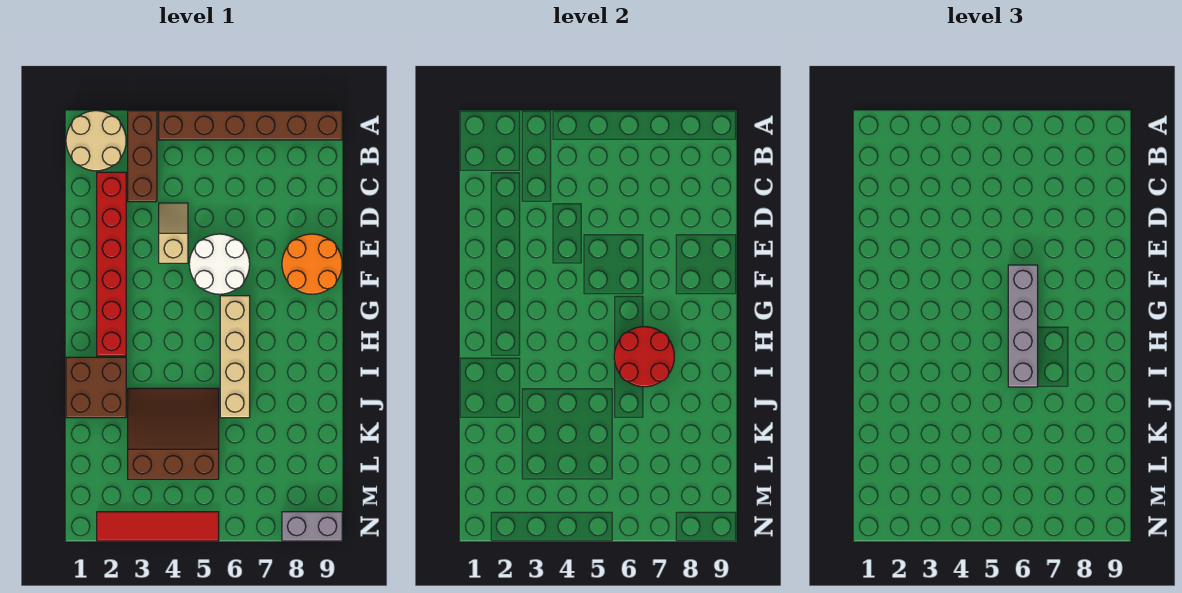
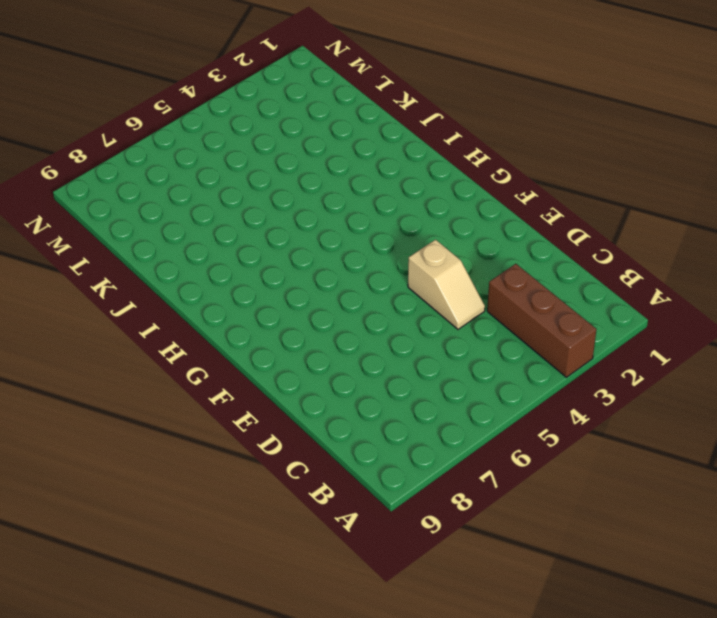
none -> tan 2x2 round brick [66,111,126,171]
none -> brown 1x6 brick [159,111,342,140]
none -> red 1x6 brick [97,172,126,356]

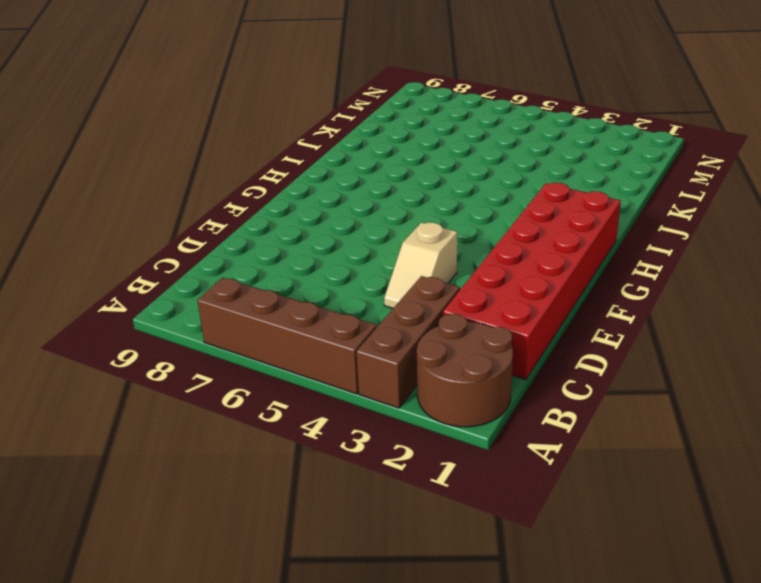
brown 2x2 round brick [417,314,513,427] -> tan 2x2 round brick [66,111,126,171]
brown 1x4 brick [197,278,377,394] -> brown 1x6 brick [159,111,342,140]
red 2x6 brick [443,183,621,380] -> red 1x6 brick [97,172,126,356]
none -> white 2x2 round brick [189,234,250,294]
none -> orange 2x2 round brick [282,234,342,294]
none -> tan 1x4 brick [220,296,250,418]

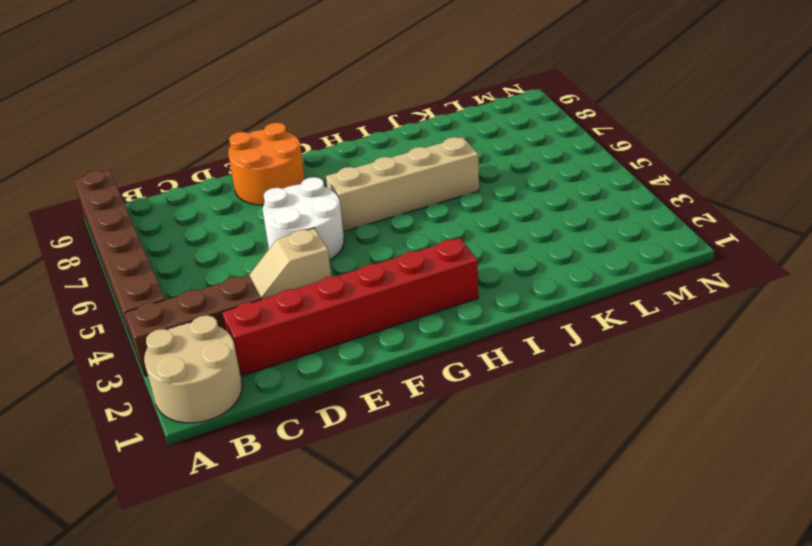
none -> brown 2x2 brick [66,357,126,418]
none -> brown 3x3 slope [128,388,219,479]
none -> red 1x4 tile [97,512,219,541]

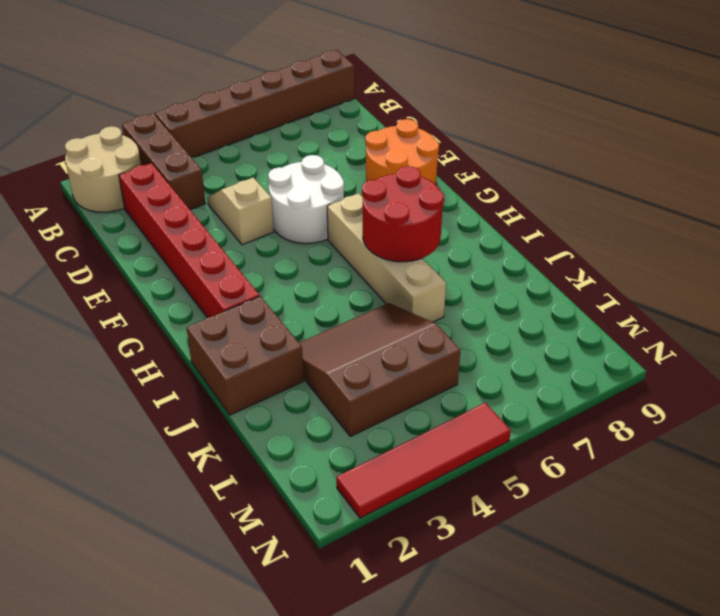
none -> grey 1x2 brick [282,512,342,541]
none -> grey 1x4 brick [1008,265,1038,387]

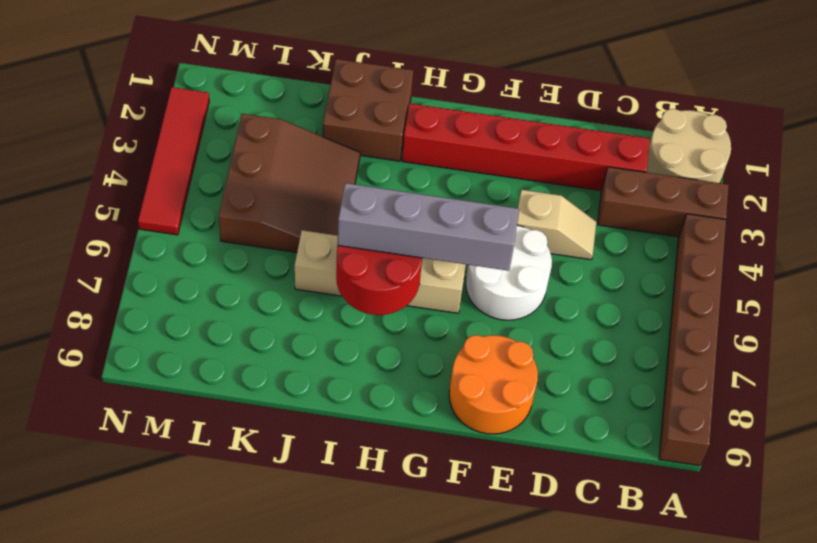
none -> grey 1x2 brick [282,512,342,541]

